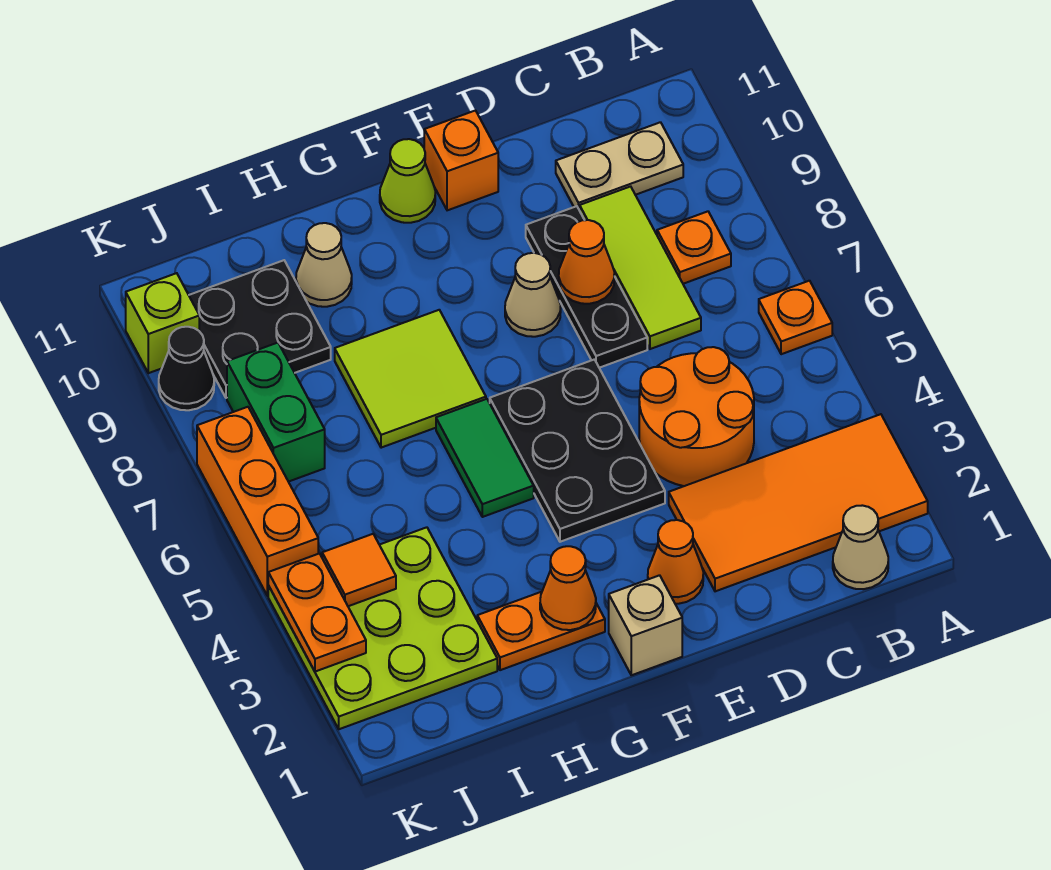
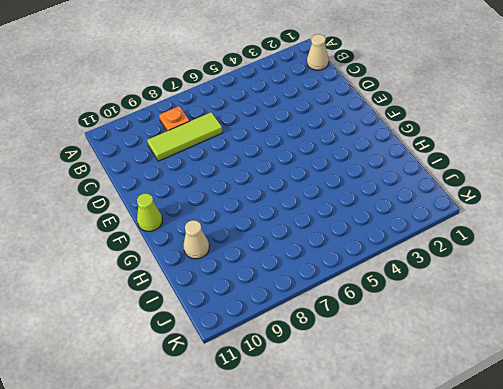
none -> orange 2x4 tile [669,414,928,591]
none -> orange 1x1 plate [759,281,832,354]
none -> tan 1x2 plate [556,122,683,210]

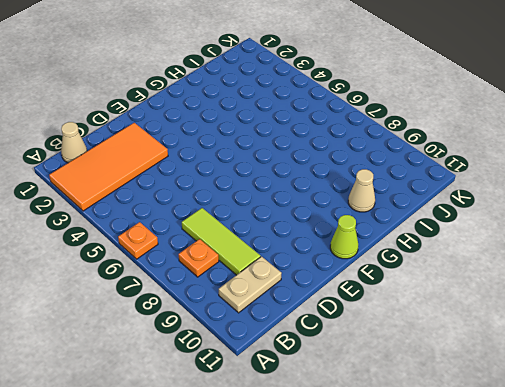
none -> orange 2x2 round brick [639,347,754,486]
none -> black 1x3 plate [526,206,647,368]
none -> orange 1x1 cone [648,520,703,604]

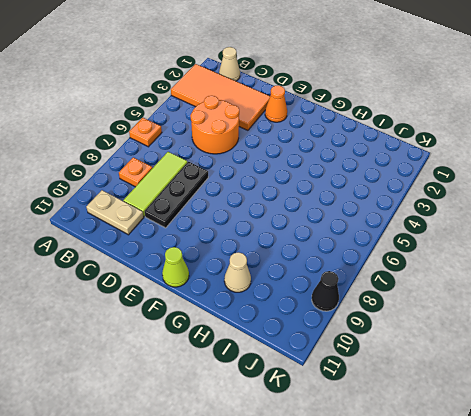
none -> black 2x3 plate [490,359,665,542]
none -> tan 1x1 cone [505,253,561,337]
none -> orange 1x1 brick [424,111,498,210]

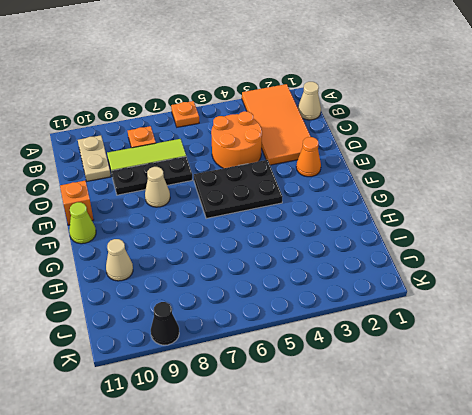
none -> tan 1x1 brick [609,575,682,675]
none -> orange 1x2 plate [477,592,605,670]
none -> green 1x2 tile [436,399,534,517]

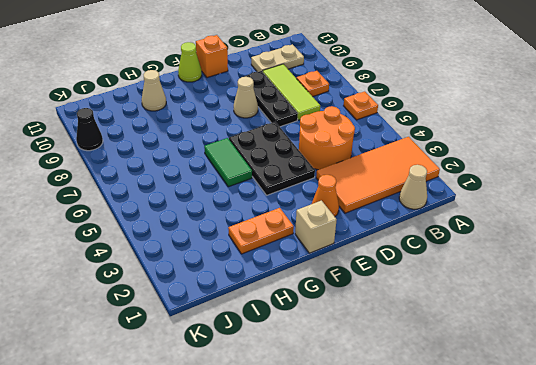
none -> lime 2x2 tile [335,310,486,448]
none -> lime 3x3 plate [268,527,497,729]
none -> black 2x2 plate [189,260,331,398]

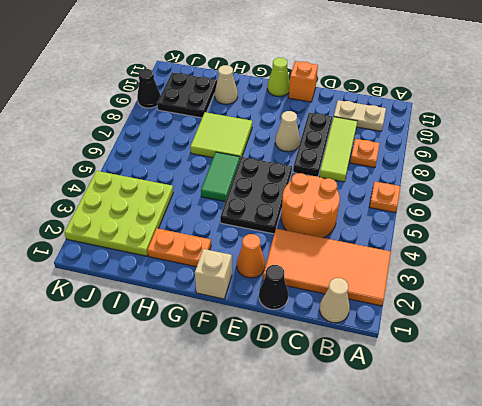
black 1x1 cone [259,265,288,309] -> none
none -> green 1x2 brick [227,343,325,482]
none -> orange 1x3 brick [197,407,318,596]
none -> lime 1x1 brick [126,273,199,373]

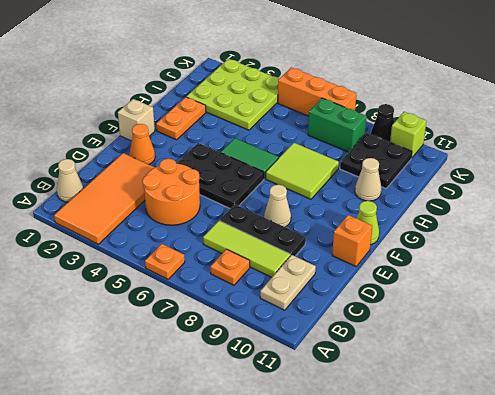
none -> orange 1x1 cone [559,220,614,304]
none -> orange 1x1 cone [540,546,596,630]
none -> orange 1x1 tile [322,534,396,606]

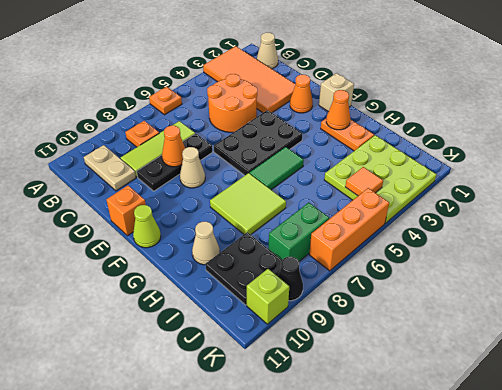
none -> orange 1x2 plate [268,554,366,672]

